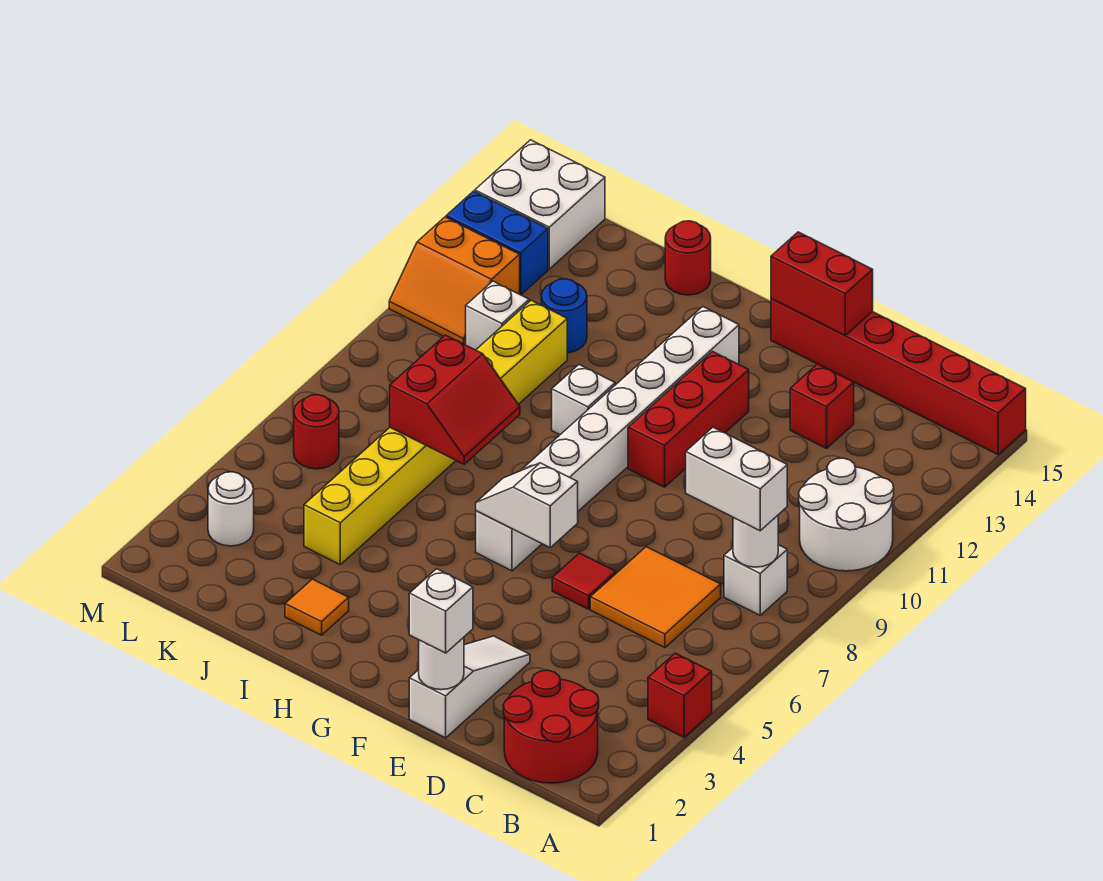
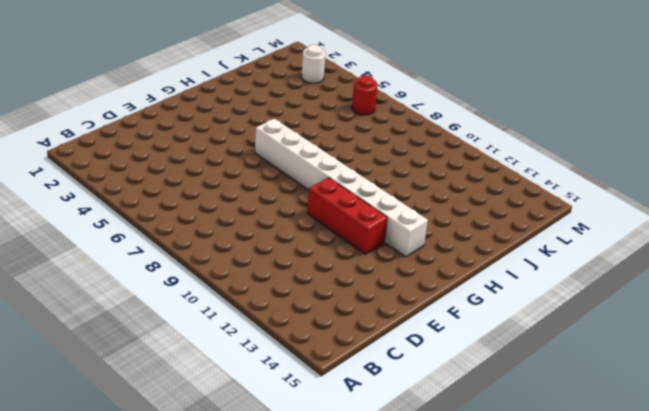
none -> red 1x1 brick [648,653,712,737]
none -> white 2x2 round brick [799,458,894,571]
none -> red 1x6 brick [771,299,1026,454]

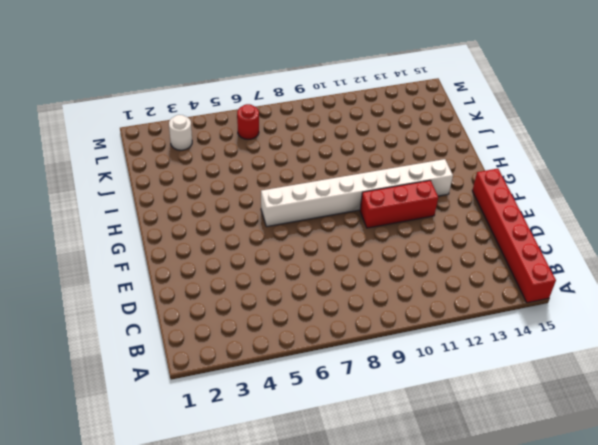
none -> red 1x1 brick [648,653,712,737]
none -> white 2x2 round brick [799,458,894,571]
none -> red 2x2 round brick [503,670,599,783]

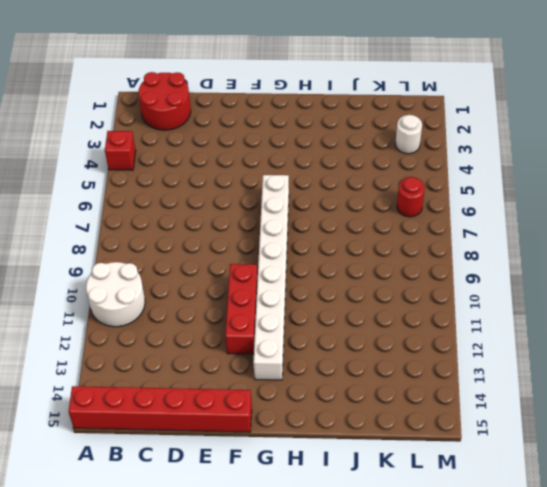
none -> white 1x1 brick [724,545,787,615]
none -> orange 2x2 tile [590,547,721,648]
none -> red 1x1 brick [790,364,854,448]

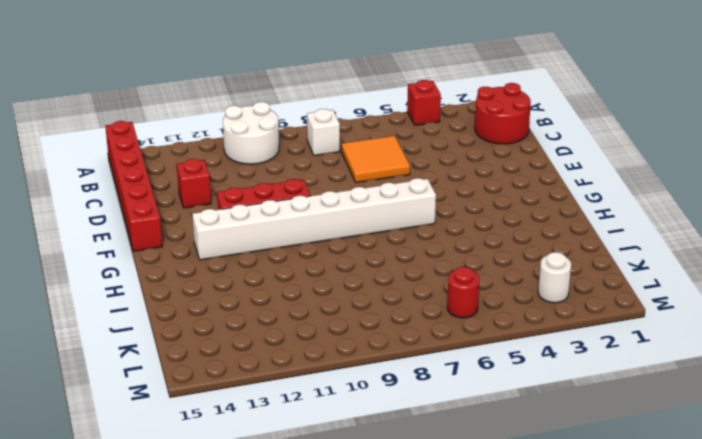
none -> white 1x3 slope [409,636,530,738]
none -> red 1x1 tile [552,553,616,609]
none -> white 1x1 brick [552,365,615,435]

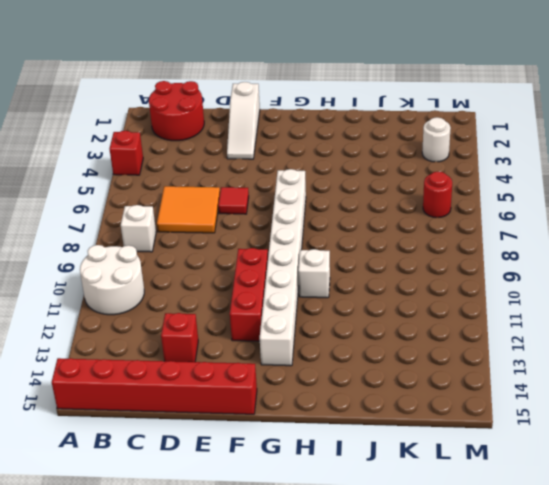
none -> orange 1x1 tile [285,579,349,635]
none -> red 1x1 round brick [665,221,711,295]
none -> yellow 1x8 brick [304,300,567,564]

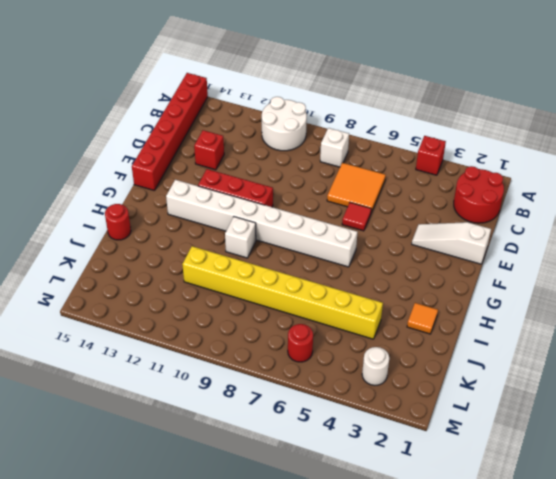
none -> blue 1x1 round brick [541,279,587,353]
none -> white 1x1 brick [466,281,529,350]
none -> orange 2x2 slope [389,217,520,345]

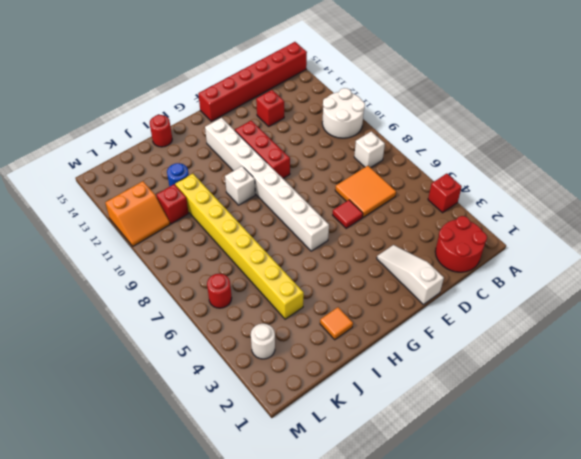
red 1x1 brick [156,184,189,224] -> white 1x1 brick [466,281,529,350]
none -> blue 1x2 brick [446,191,548,295]
none -> white 2x2 brick [475,140,605,269]
none -> white 1x1 round brick [733,515,778,567]

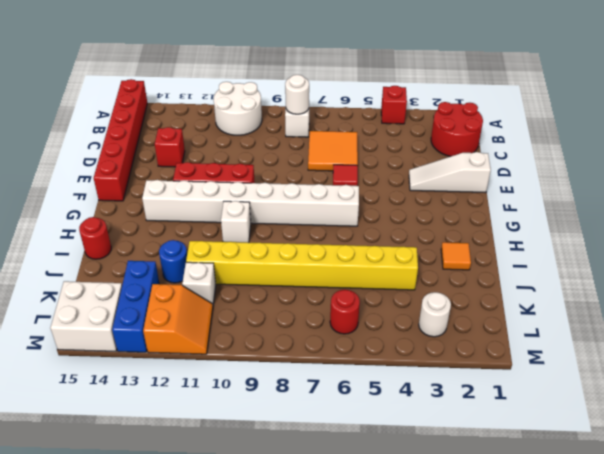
blue 1x3 brick [112,261,159,352] -> blue 1x2 brick [446,191,548,295]
none -> white 1x1 round brick [419,637,464,690]
none -> red 1x2 brick [771,232,873,335]
none -> white 1x2 slope [476,463,578,547]

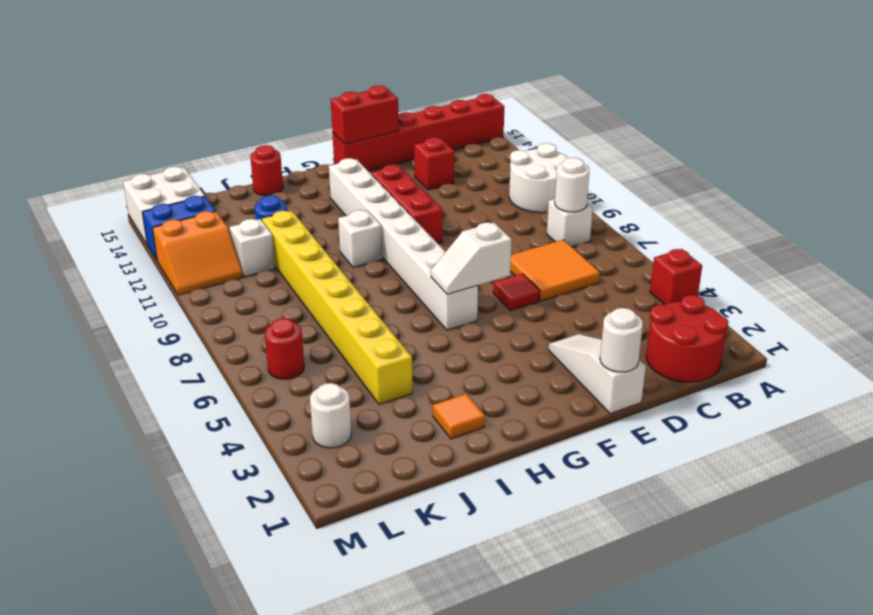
none -> red 2x2 slope [390,335,520,464]
none -> white 1x2 brick [686,427,787,531]
none -> white 1x1 brick [409,569,473,653]

